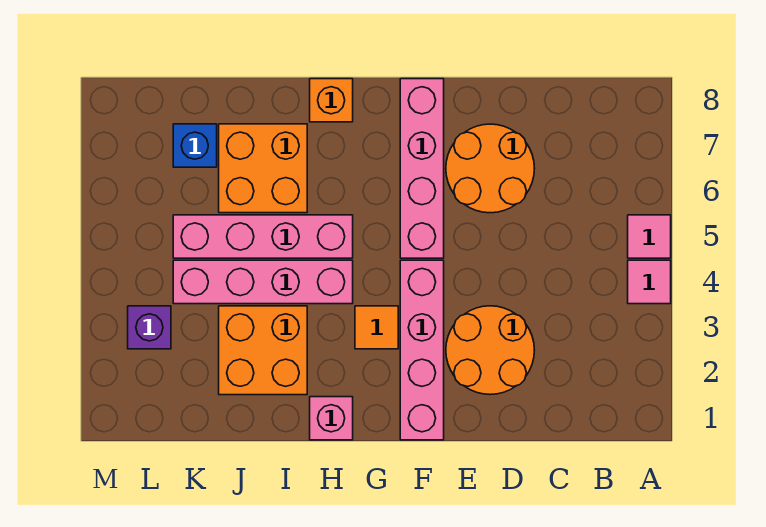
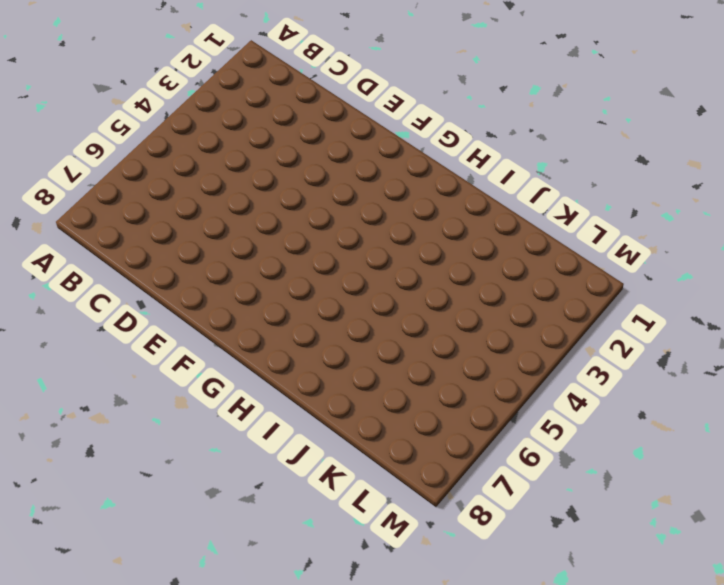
none -> pink 1x1 tile [628,260,671,304]
none -> pink 1x1 tile [628,215,671,258]
none -> orange 2x2 round brick [446,306,534,395]

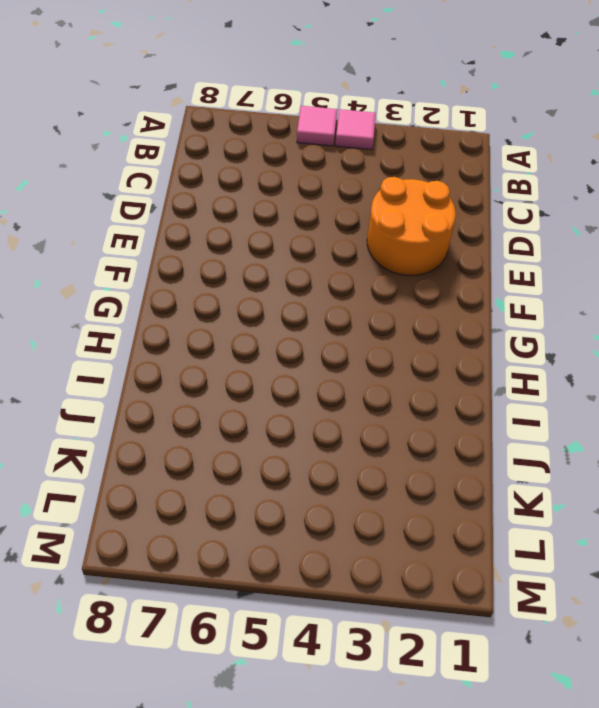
none -> orange 2x2 round brick [446,124,534,213]
none -> pink 1x4 brick [400,260,444,440]
none -> pink 1x4 brick [400,79,444,258]

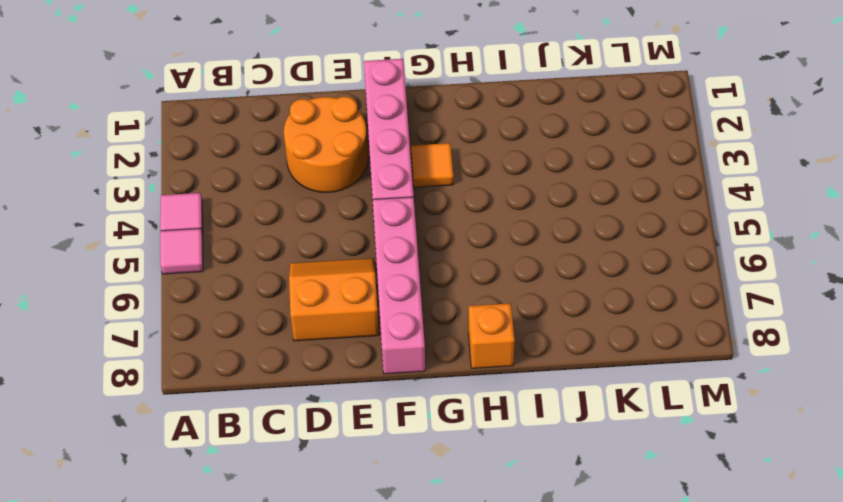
orange 2x2 slope [289,258,379,341] -> orange 2x2 round brick [446,124,534,213]
none -> pink 1x1 brick [310,397,353,440]
none -> pink 1x4 brick [173,260,353,304]
none -> pink 1x4 brick [173,215,353,258]

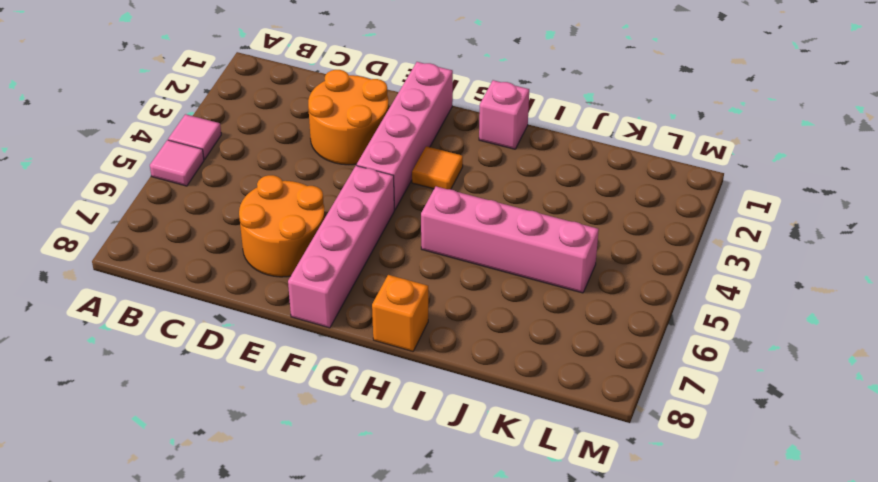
none -> pink 1x4 brick [173,260,353,304]
none -> orange 2x2 brick [219,306,307,395]
none -> orange 2x2 brick [219,124,307,213]

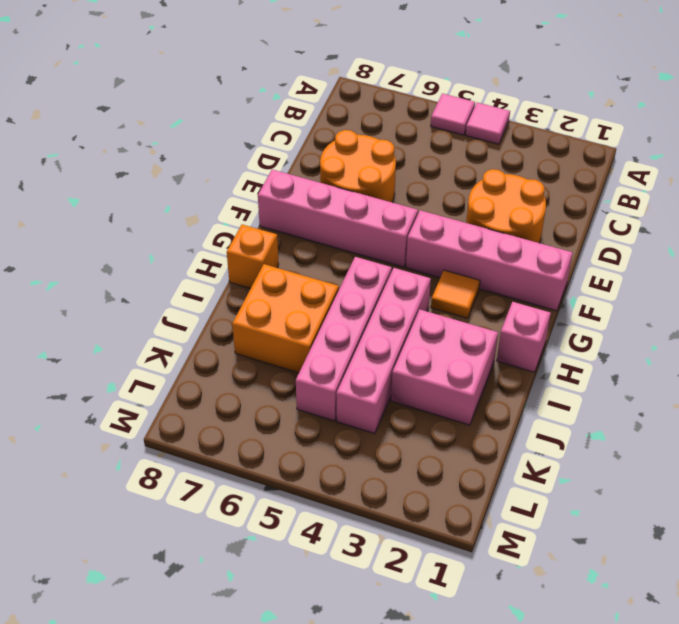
pink 2x2 brick [391,310,498,425] -> orange 2x2 brick [219,306,307,395]
none -> blue 1x1 brick [173,124,217,167]
none -> purple 1x1 brick [128,306,171,349]

